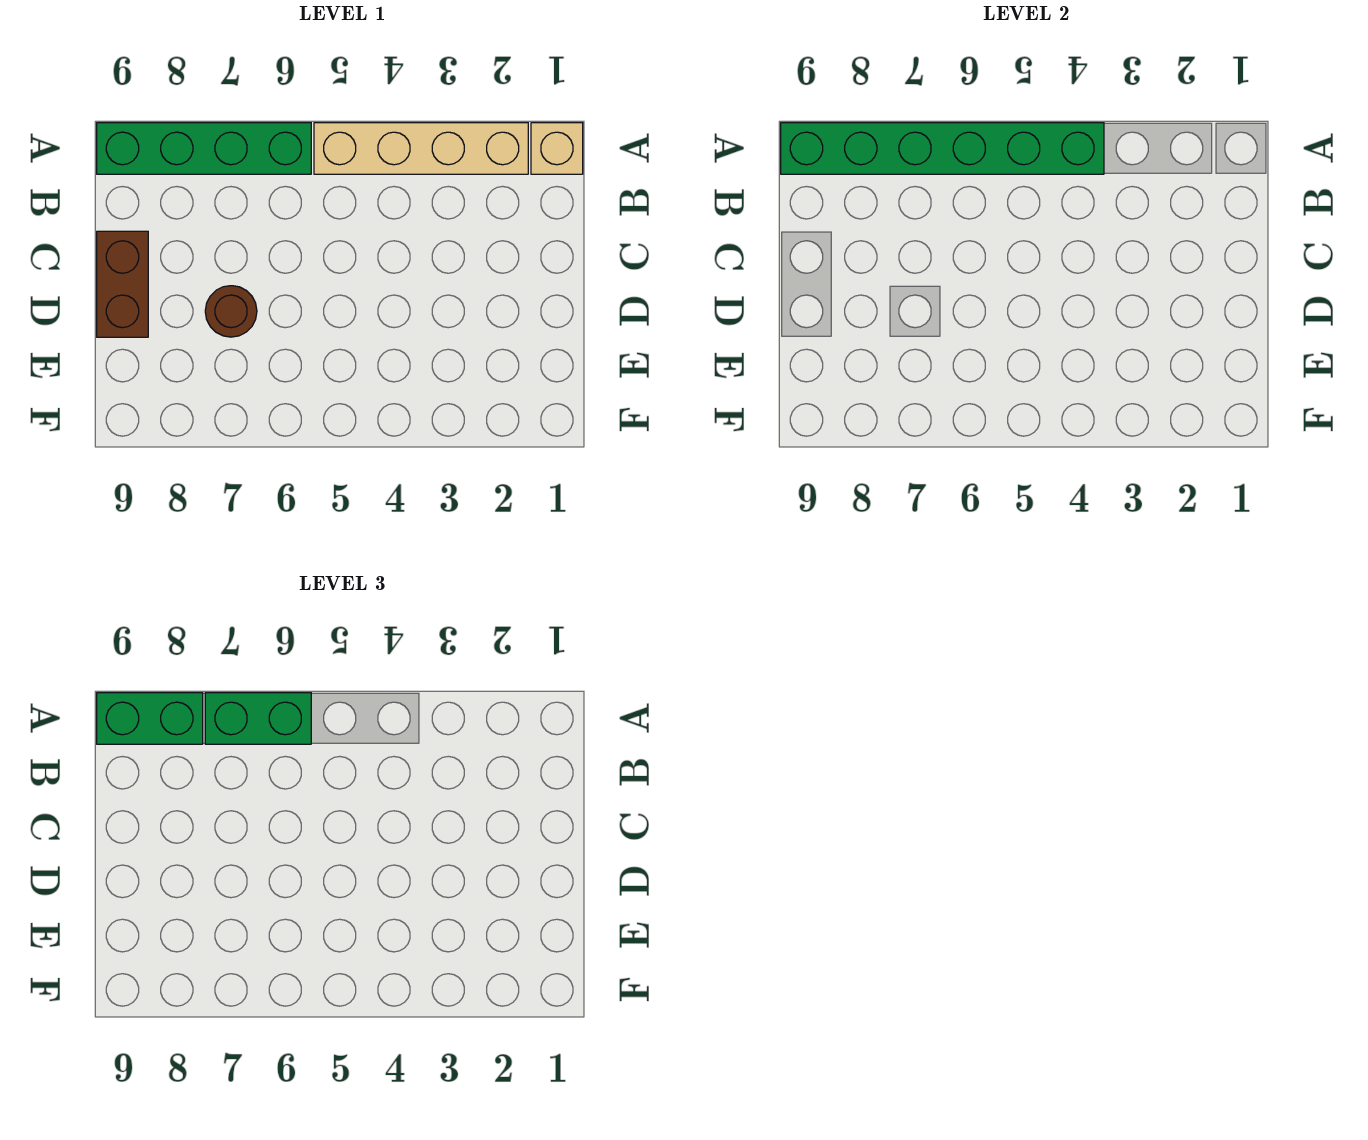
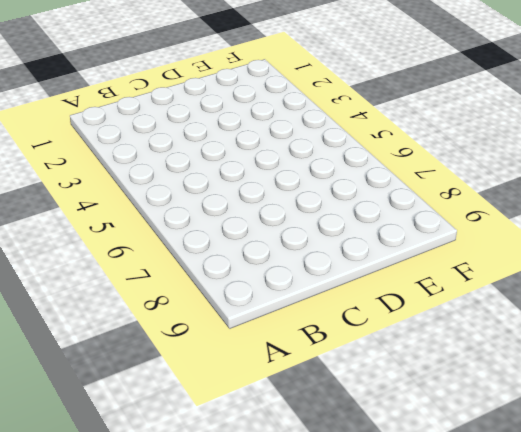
none -> tan 1x1 brick [531,123,583,174]
none -> tan 1x4 brick [314,123,528,174]

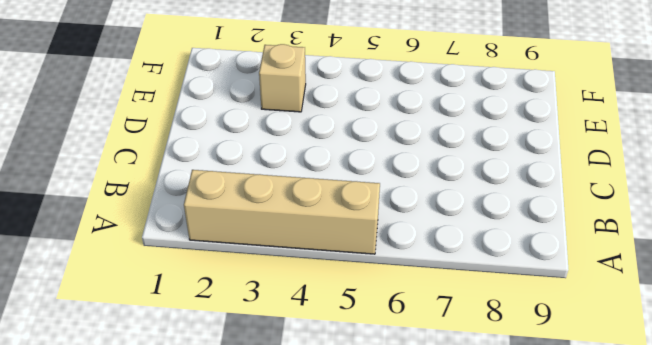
tan 1x1 brick [259,44,306,112] -> tan 1x1 brick moved to [531,123,583,174]
none -> green 1x4 brick [97,123,311,174]
none -> brown 1x2 brick [97,231,148,337]

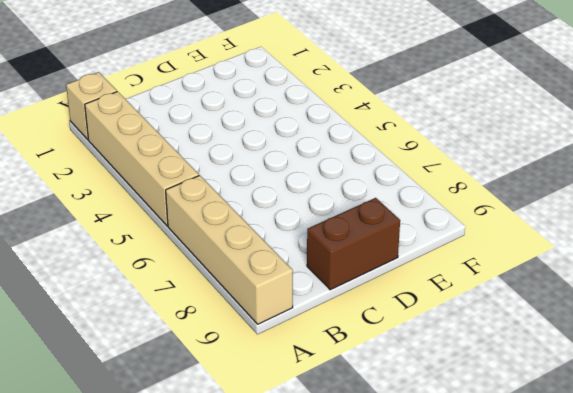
tan 1x4 brick [166,175,293,324] -> green 1x4 brick [97,123,311,174]
none -> brown 1x1 round brick [205,286,257,337]
none -> green 1x6 brick [781,123,1104,174]

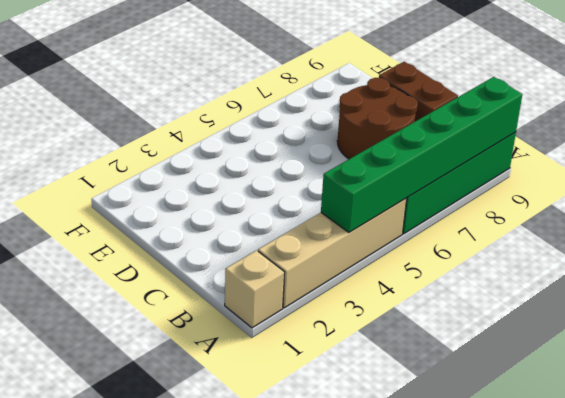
brown 2x2 round brick [337,78,418,159] -> brown 1x1 round brick [205,286,257,337]
none -> green 1x2 brick [205,693,311,744]
none -> green 1x2 brick [97,693,203,744]

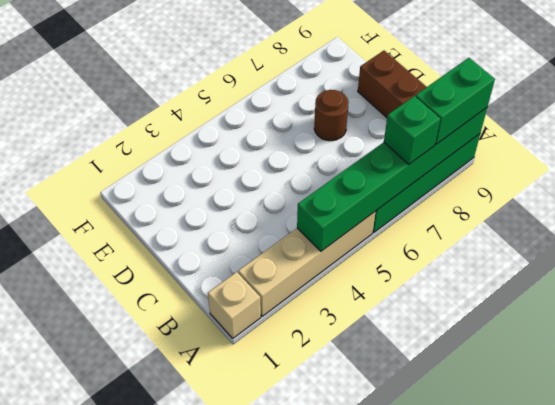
green 1x1 brick [384,96,440,164] -> green 1x2 brick [205,693,311,744]

